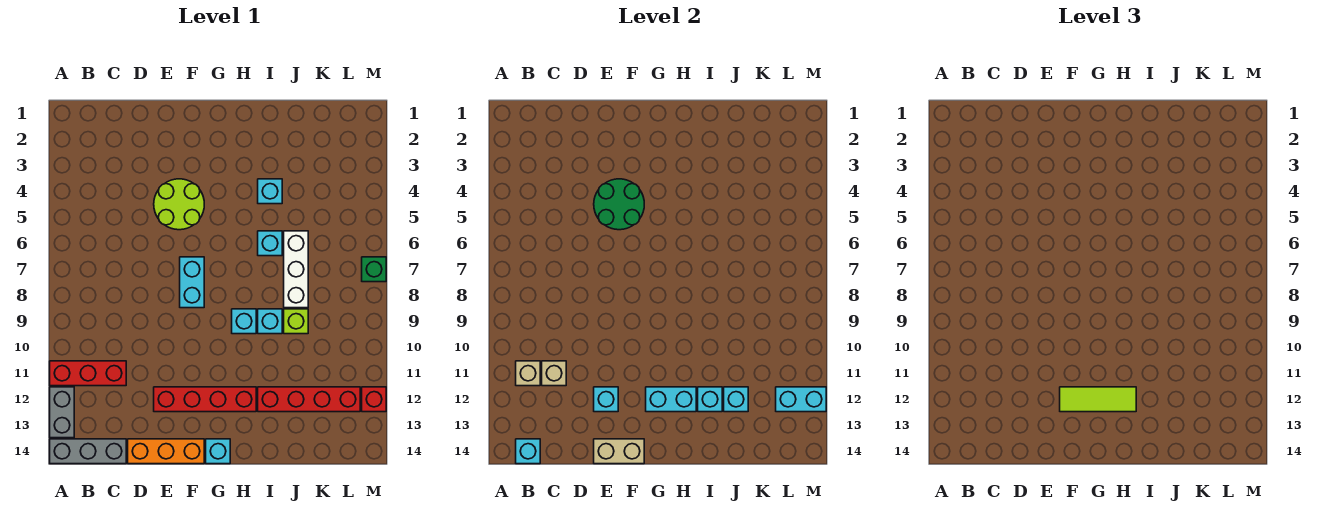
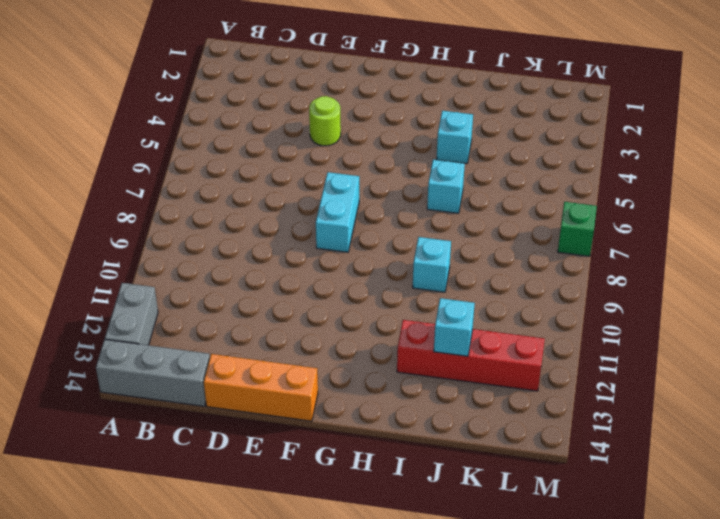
lime 1x1 round brick [309,96,341,146] -> lime 2x2 round brick [154,179,204,230]
none -> red 1x3 brick [50,361,126,386]
none -> red 1x4 brick [154,387,256,412]
none -> cyan 1x1 brick [206,439,230,464]

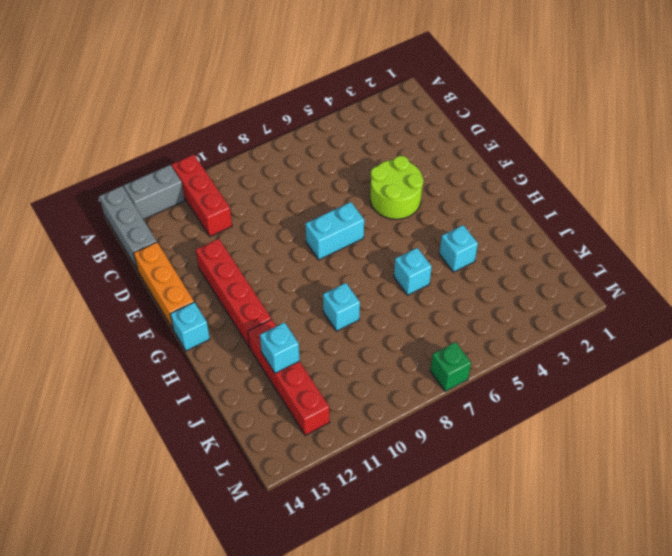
none -> cyan 1x1 brick [232,309,256,334]
none -> white 1x3 brick [284,231,308,308]
none -> lime 1x1 brick [284,309,308,334]

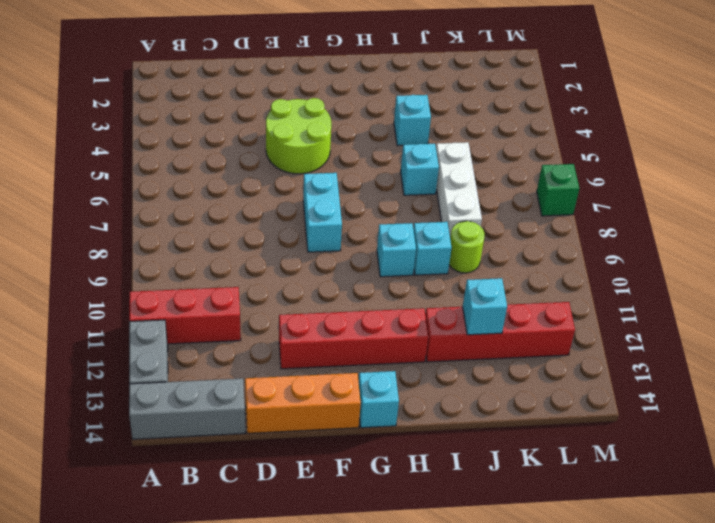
lime 1x1 round brick [449,221,484,273] -> lime 1x1 brick [284,309,308,334]
none -> red 1x1 brick [362,387,386,412]
none -> tan 1x1 brick [516,361,540,386]
none -> cyan 1x1 brick [516,439,540,464]

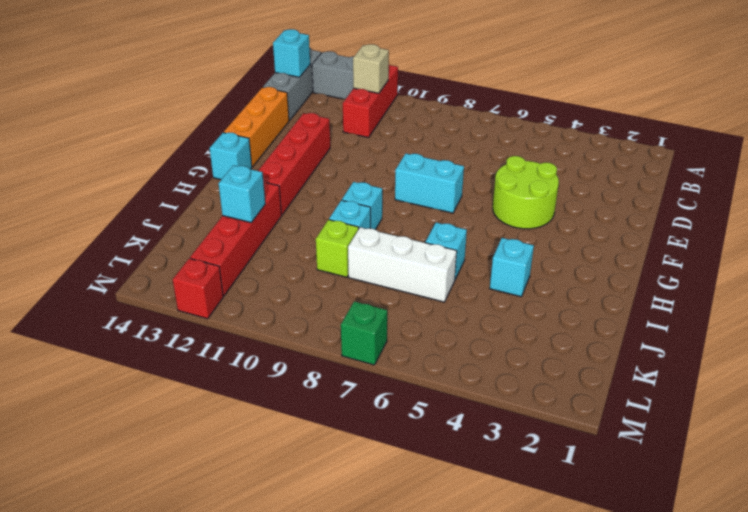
none -> tan 1x1 brick [542,361,566,386]
none -> green 2x2 round brick [594,179,644,230]
none -> cyan 1x1 brick [594,387,618,412]

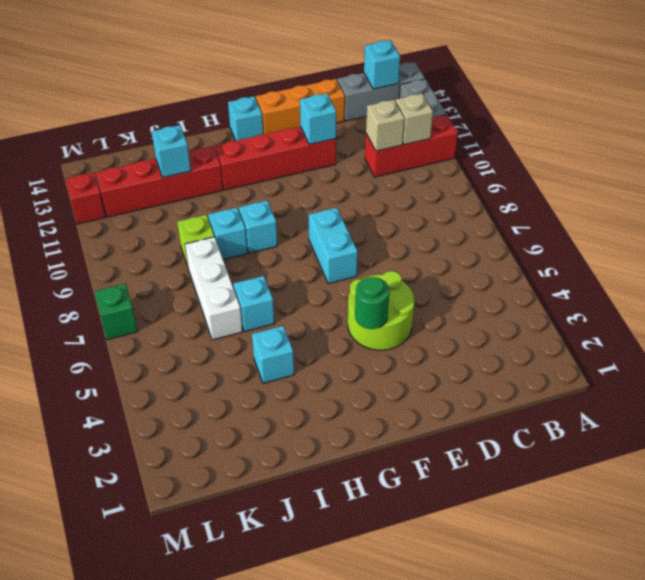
green 1x1 round brick [355,277,390,329] -> green 2x2 round brick [594,179,644,230]
none -> tan 1x2 brick [594,439,644,464]
none -> cyan 1x2 brick [646,387,696,412]
none -> cyan 1x1 brick [698,387,722,412]

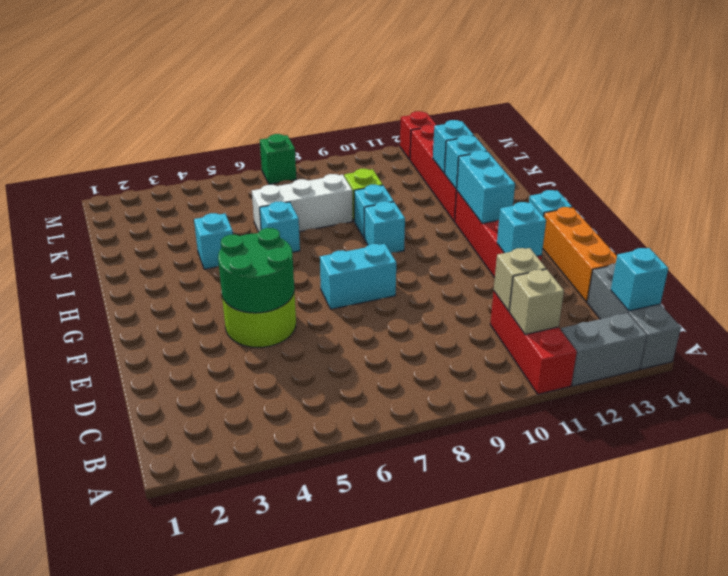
none -> tan 1x2 brick [594,439,644,464]
none -> cyan 1x2 brick [776,387,826,412]
none -> lime 1x3 tile [1060,387,1136,412]

